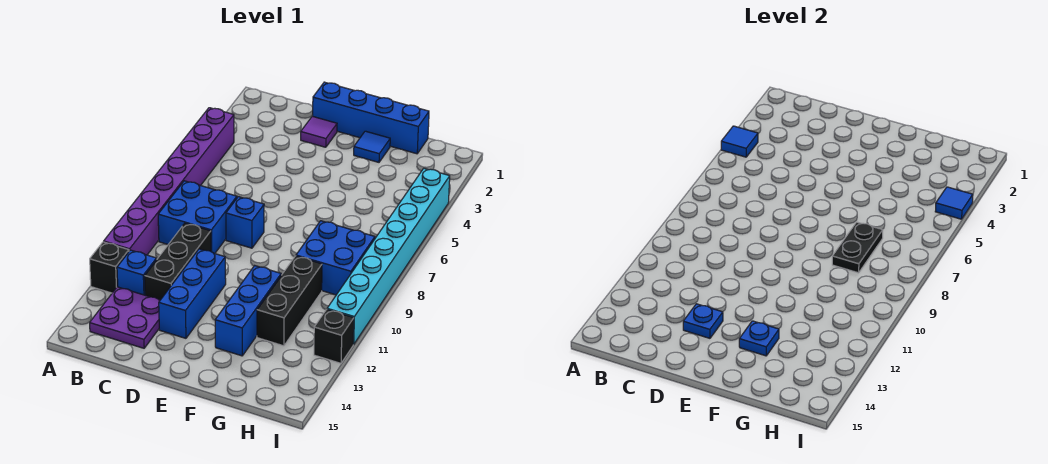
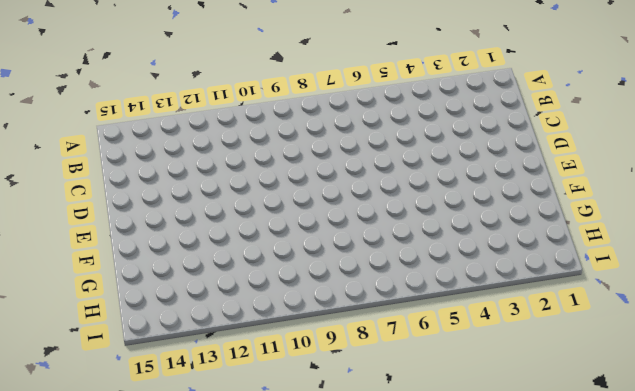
none -> purple 1x8 brick [104,108,234,255]
none -> black 1x1 brick [90,242,129,293]
none -> blue 2x2 brick [158,181,237,253]

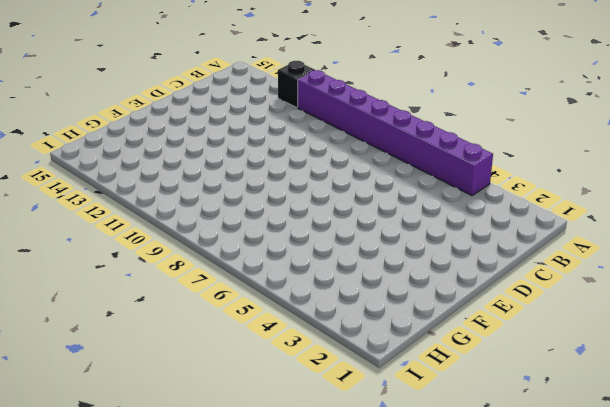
none -> blue 2x2 brick [158,181,237,253]
none -> blue 1x1 brick [117,250,157,295]
none -> purple 2x2 plate [90,287,160,348]

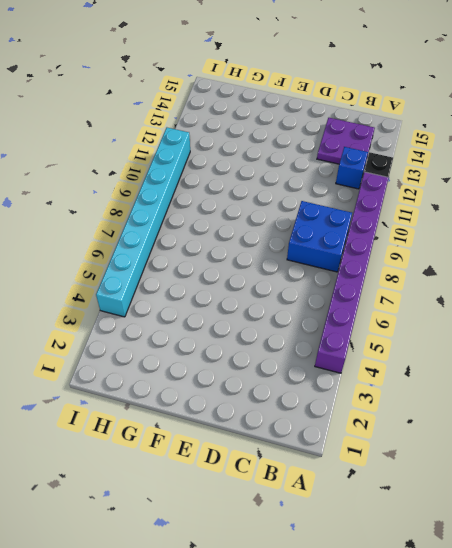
none -> black 1x3 brick [145,223,211,300]
none -> blue 1x4 brick [313,82,429,154]
none -> purple 1x1 tile [301,116,337,147]

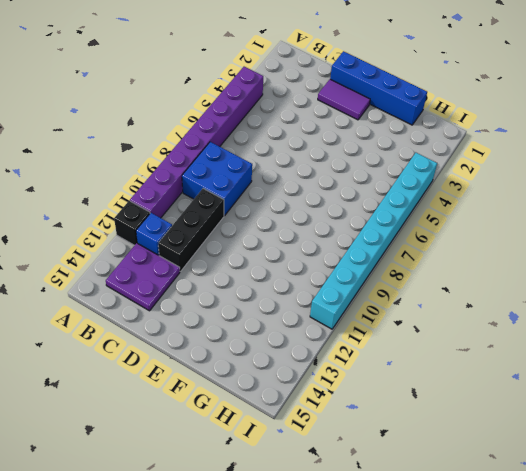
purple 1x2 tile [318,79,370,120] -> purple 1x1 tile [301,116,337,147]
none -> blue 1x1 brick [226,197,264,248]
none -> blue 1x3 brick [159,249,226,338]
none -> blue 1x1 tile [354,131,390,162]

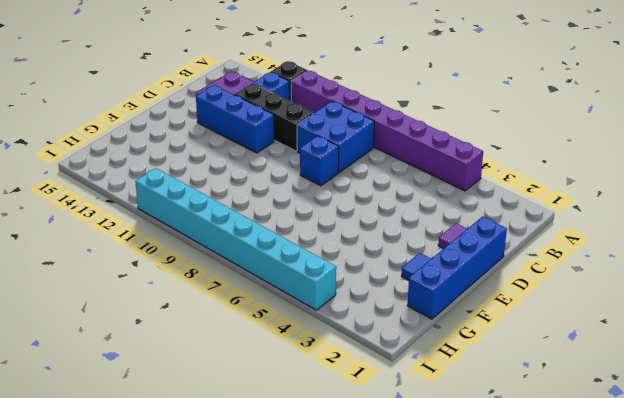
none -> blue 1x3 brick [215,266,281,356]
none -> blue 2x2 brick [296,221,375,295]
none -> black 1x3 brick [257,256,322,346]

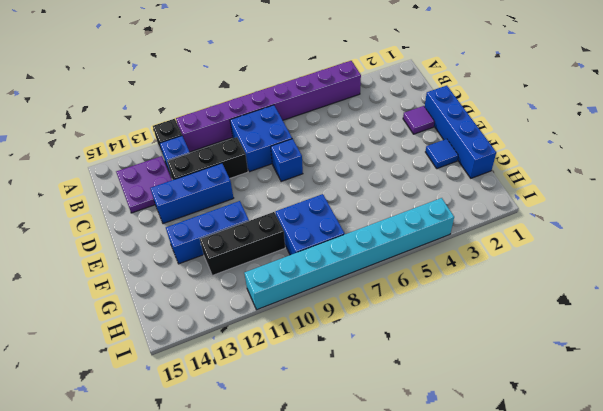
none -> black 1x1 brick [314,309,354,363]
none -> blue 1x1 tile [721,126,758,157]
none -> blue 1x1 plate [683,304,723,338]

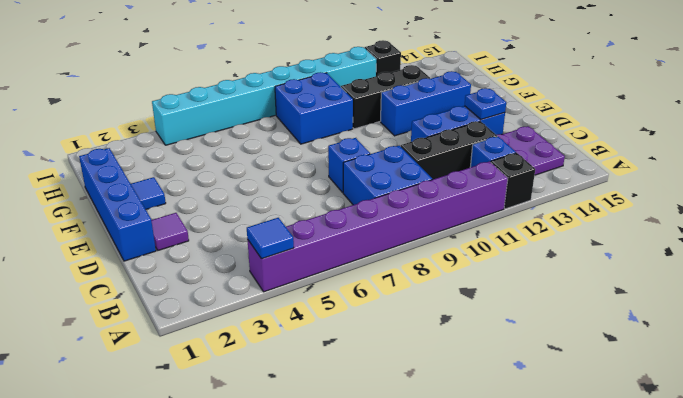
none -> blue 1x1 plate [739,321,779,356]
none -> black 1x2 plate [832,222,883,273]
none -> blue 1x1 tile [935,187,973,219]

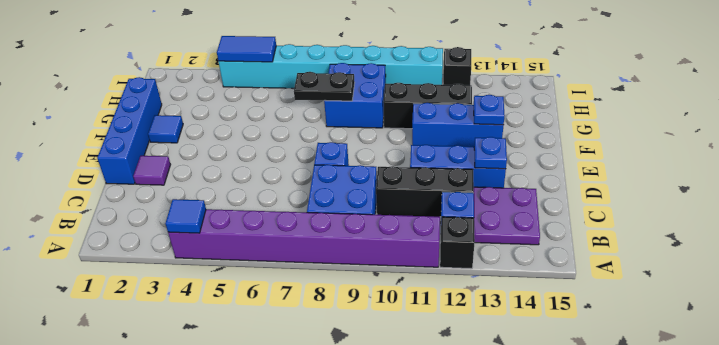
blue 1x2 tile [217,36,276,62] -> blue 1x1 tile [935,187,973,219]

